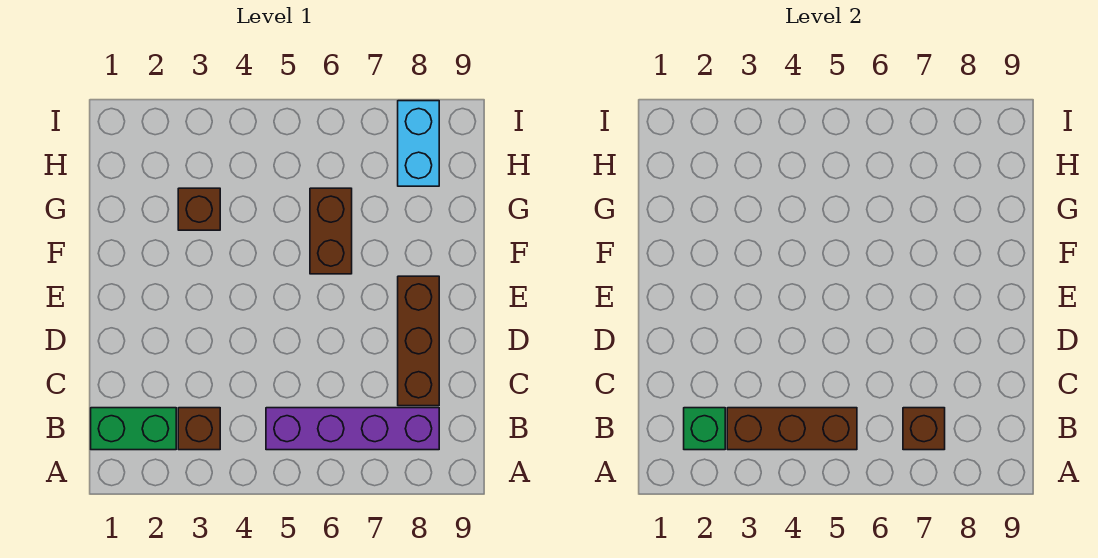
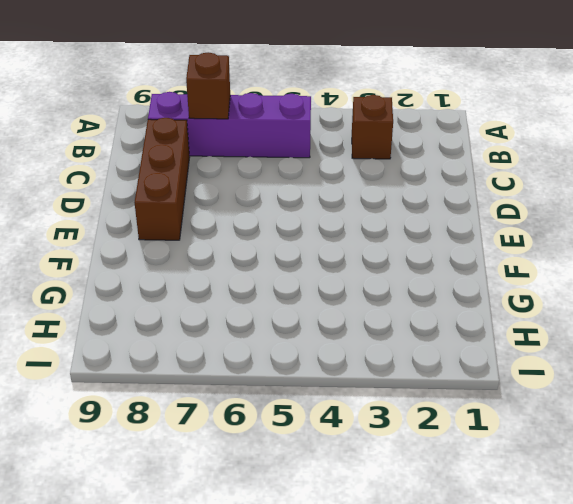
none -> green 1x2 brick [91,408,176,450]
none -> brown 1x2 brick [310,188,352,274]

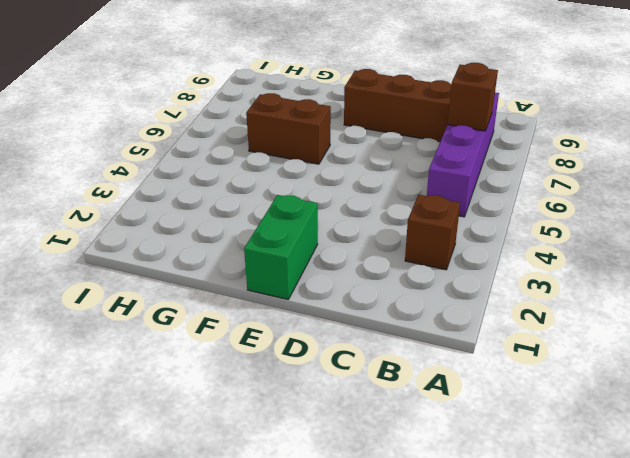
green 1x2 brick [244,195,318,299] -> green 1x2 brick moved to [91,408,176,450]
none -> brown 1x1 brick [178,188,220,230]
none -> cyan 1x2 brick [398,101,439,186]

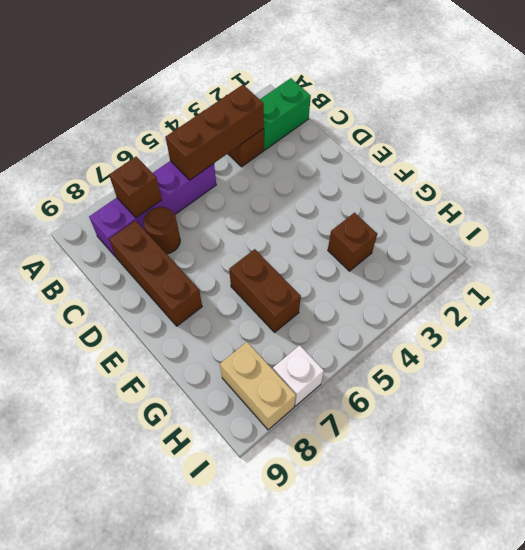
brown 1x1 round brick [144,207,180,254] -> none
tan 1x2 brick [220,342,296,430] -> cyan 1x2 brick [398,101,439,186]
white 1x1 brick [273,345,324,406] -> none
none -> green 1x1 brick [684,408,725,450]

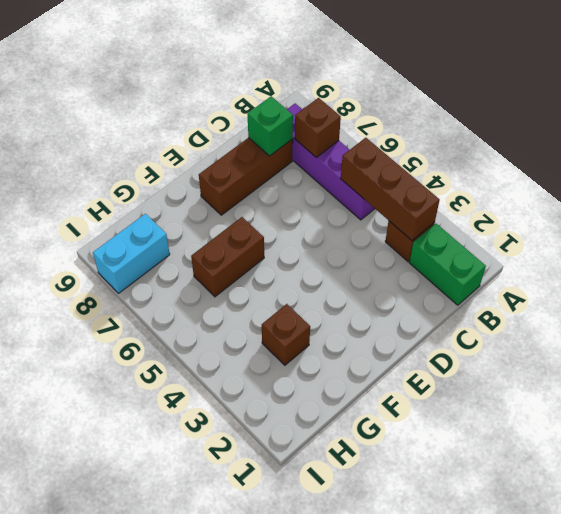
green 1x1 brick [247,96,293,156] -> green 1x1 brick moved to [684,408,725,450]

